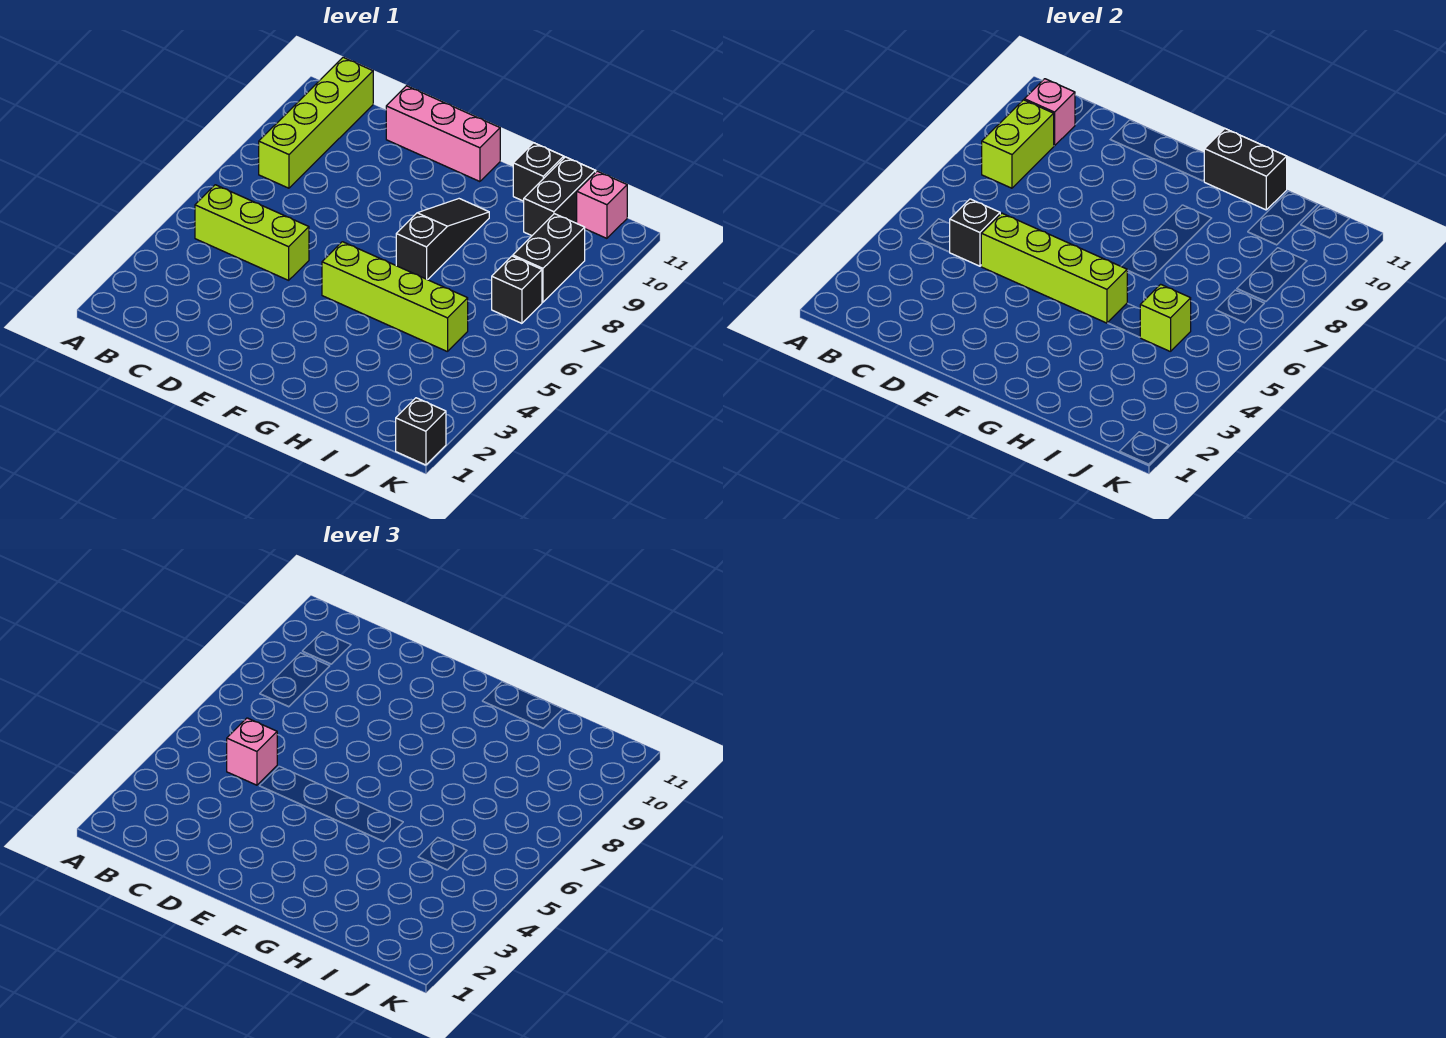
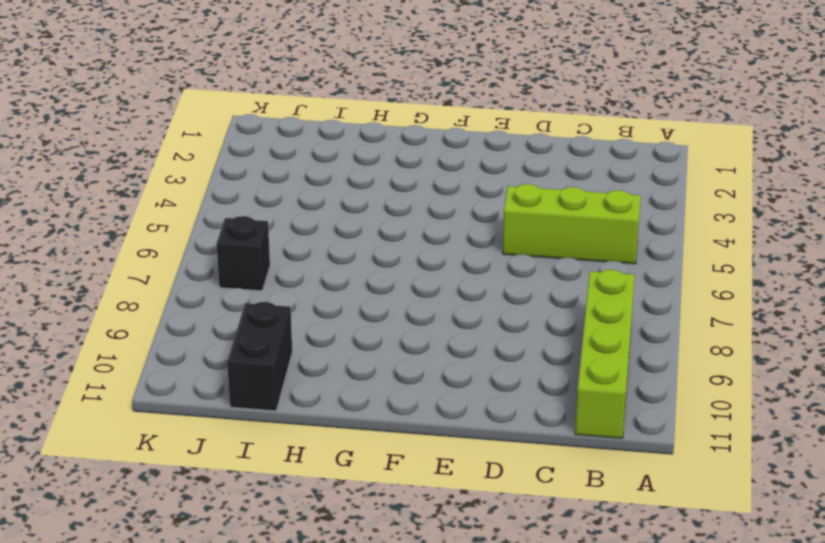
none -> pink 1x3 brick [386,86,500,182]
none -> lime 1x4 brick [322,242,468,352]
none -> black 1x3 slope [396,199,489,280]

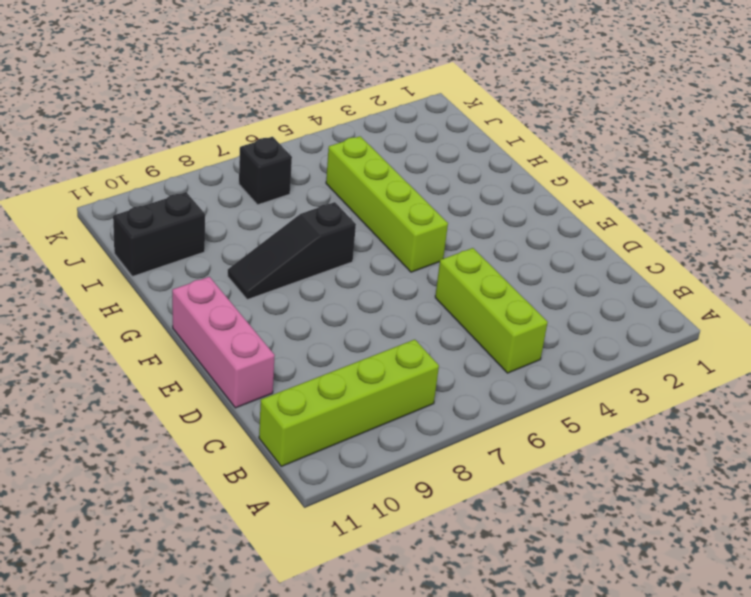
none -> black 1x1 brick [513,143,564,201]
none -> black 1x2 brick [513,214,585,302]
none -> pink 1x1 brick [577,171,627,238]

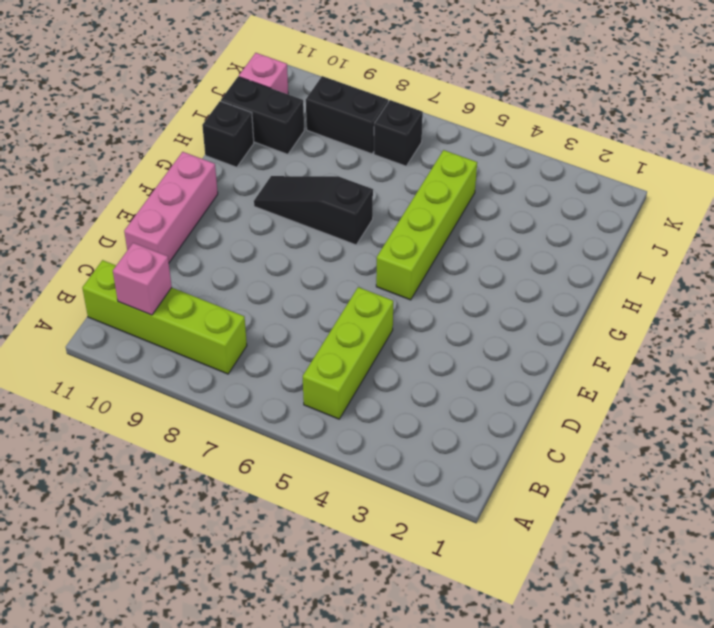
none -> black 1x1 brick [396,398,446,465]
none -> lime 1x2 brick [982,100,1054,188]
none -> black 1x1 brick [950,199,1000,266]

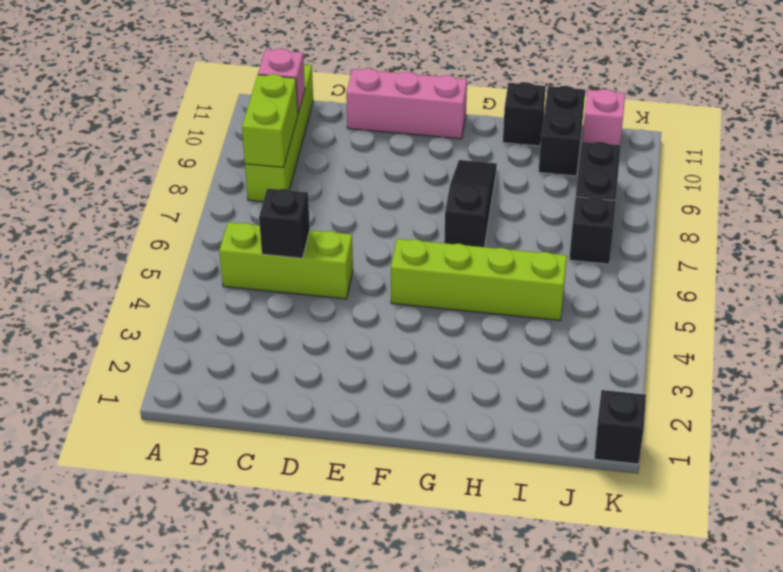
none -> lime 1x4 brick [981,213,1127,323]
none -> black 1x2 brick [1204,129,1287,210]
none -> lime 1x1 brick [1140,284,1191,352]

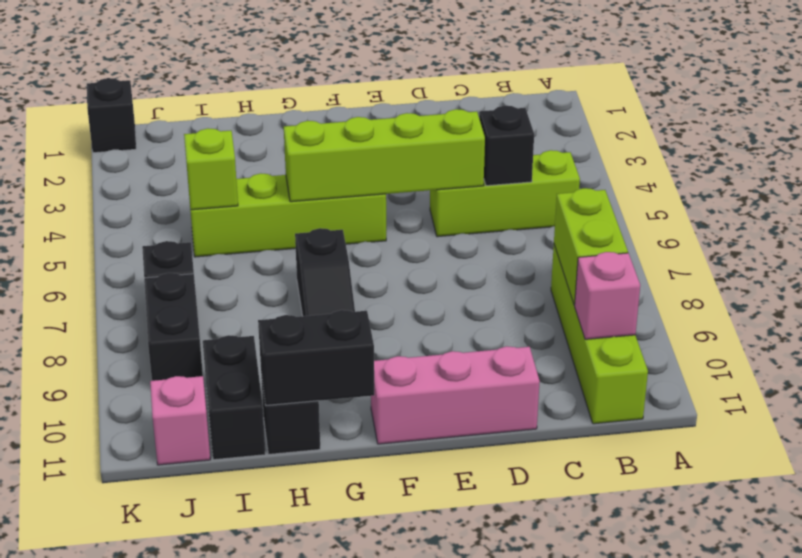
none -> pink 1x1 brick [227,718,277,785]

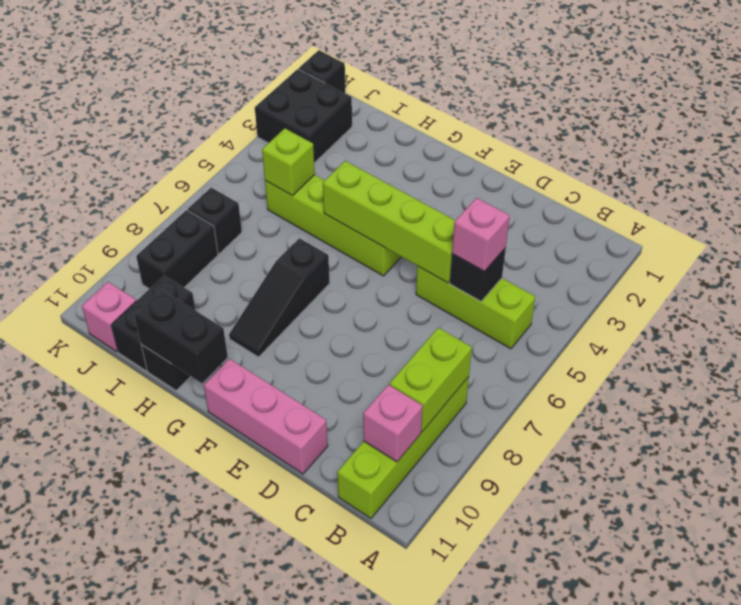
black 2x2 brick [255,69,352,163] -> none

